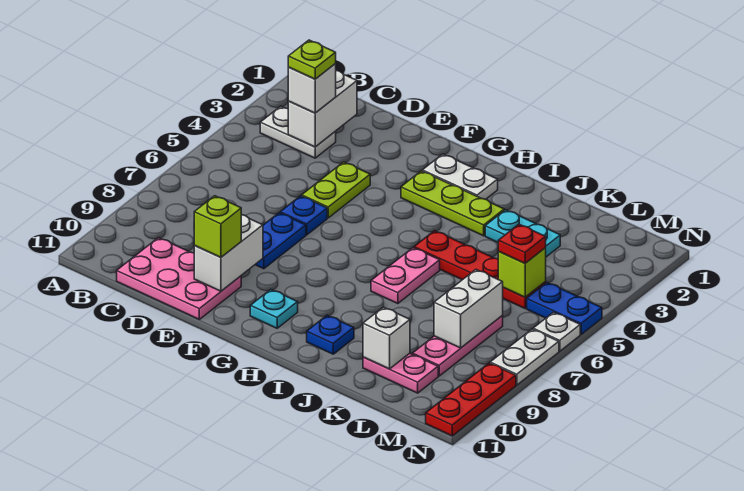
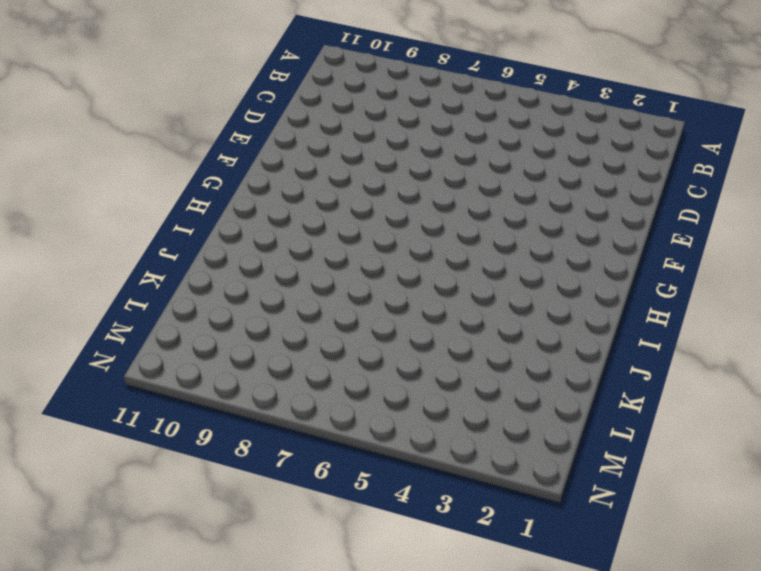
none -> white 1x2 plate [260,106,336,158]
none -> pink 2x3 plate [117,238,241,319]
none -> lime 1x2 plate [302,162,370,218]

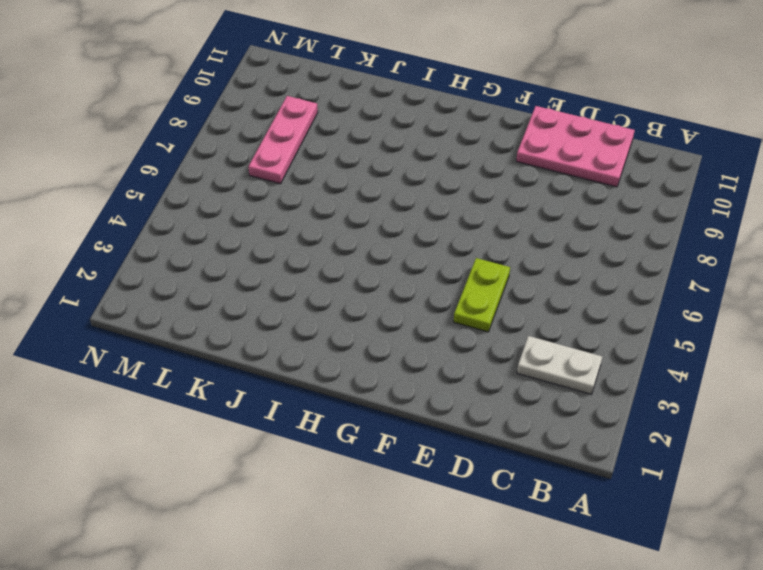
none -> blue 1x1 plate [280,196,327,235]
none -> blue 1x2 plate [255,213,306,269]
none -> white 1x2 plate [422,154,498,199]

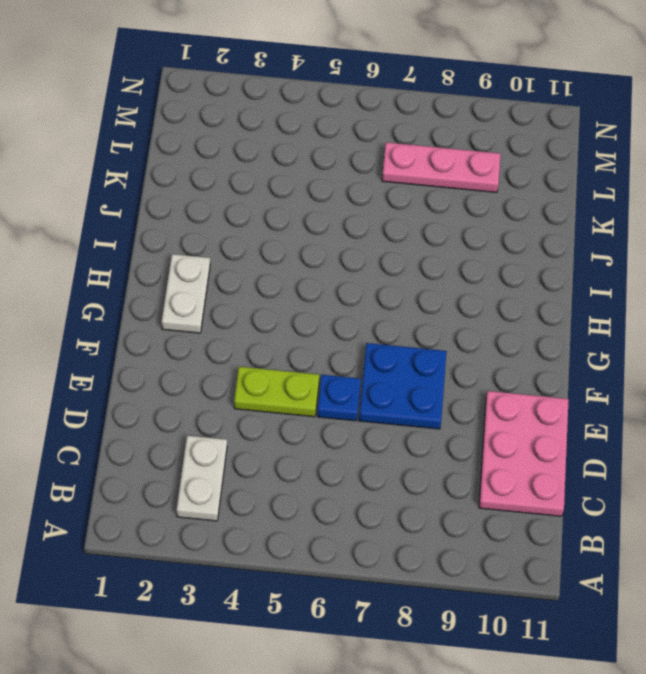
blue 2x2 plate [359,343,447,429] -> blue 1x2 plate [255,213,306,269]
none -> lime 1x3 plate [401,171,504,236]
none -> cyan 1x1 plate [250,290,298,328]
none -> red 1x4 plate [414,231,546,308]

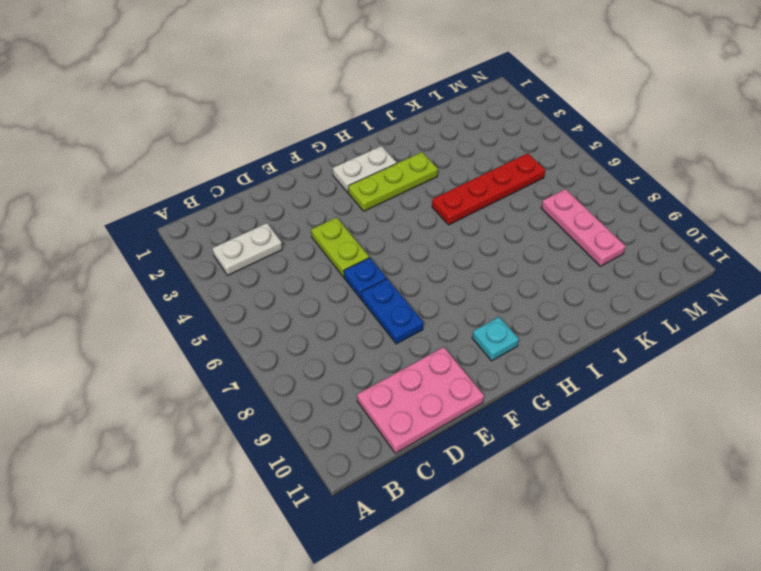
none -> pink 1x2 plate [371,248,440,304]
none -> blue 1x1 plate [307,315,354,354]
none -> cyan 1x2 plate [485,210,560,257]

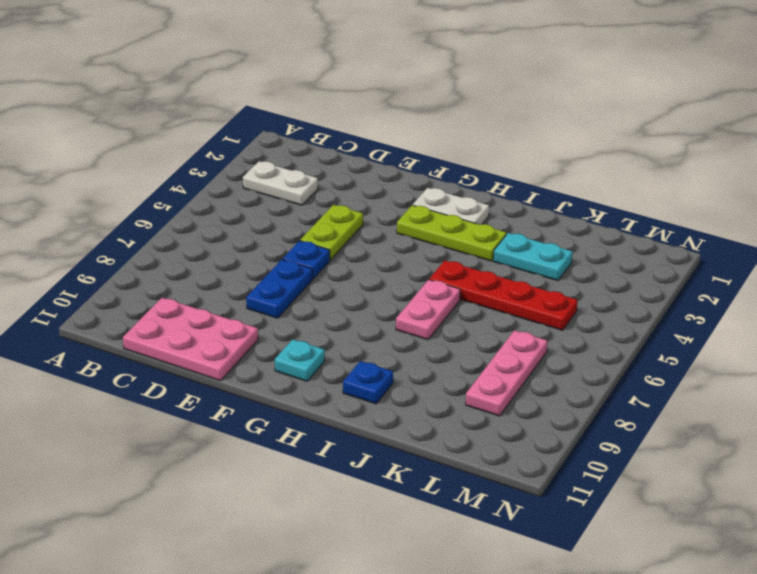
none -> pink 1x2 plate [363,353,438,393]
none -> blue 1x2 plate [527,282,602,334]
none -> white 1x1 plate [533,312,580,351]

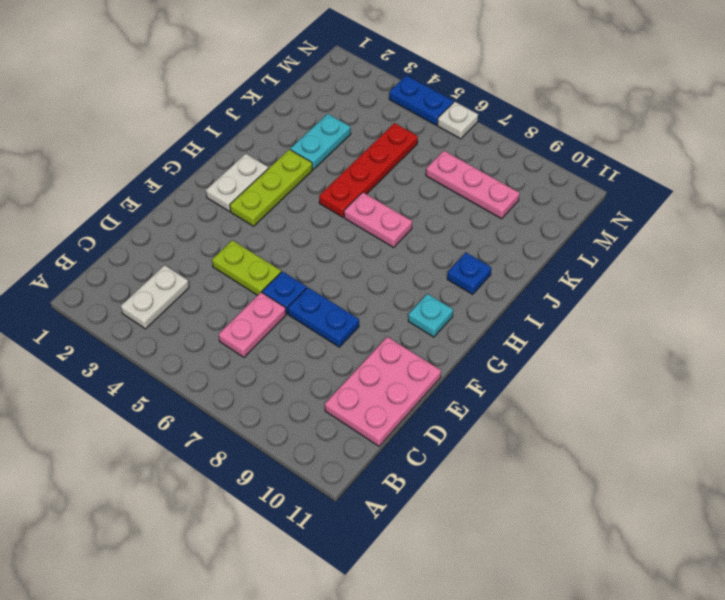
pink 1x2 plate [219,292,286,357] -> pink 1x2 plate moved to [363,353,438,393]
blue 1x2 plate [389,75,453,125] -> blue 1x2 plate turned to [527,282,602,334]
none -> white 1x2 plate [490,329,559,385]
none -> red 1x3 plate [426,363,516,436]
none -> white 1x2 brick [288,70,357,147]

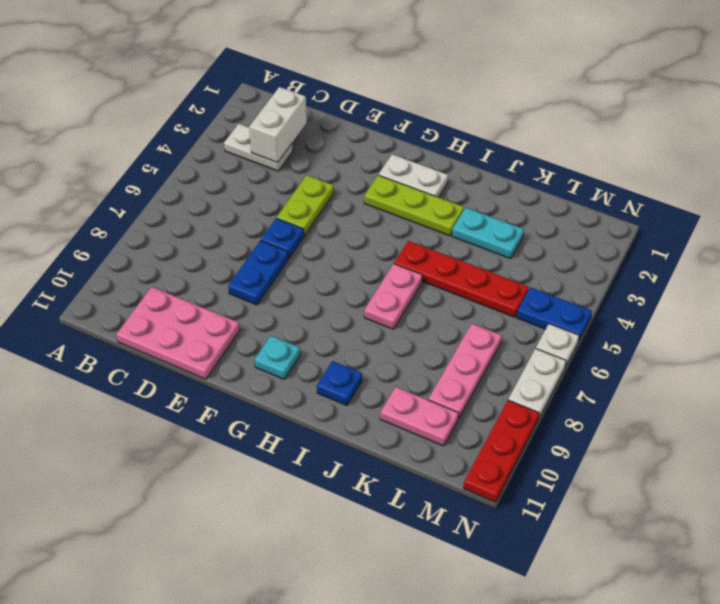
none -> white 1x2 brick [194,215,263,291]
none -> white 1x1 brick [363,307,410,369]
none -> lime 1x1 brick [498,248,546,297]

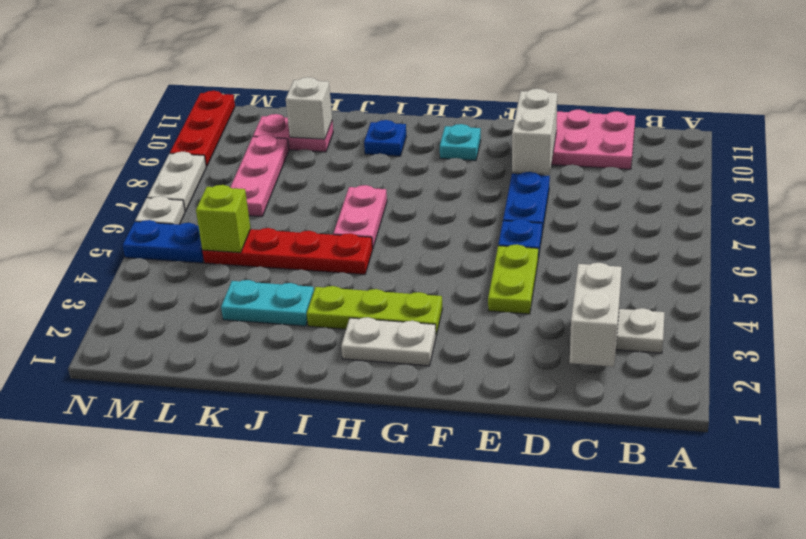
none -> white 1x2 brick [434,270,503,348]
none -> white 1x1 brick [288,64,336,113]
none -> lime 1x1 brick [194,196,241,257]

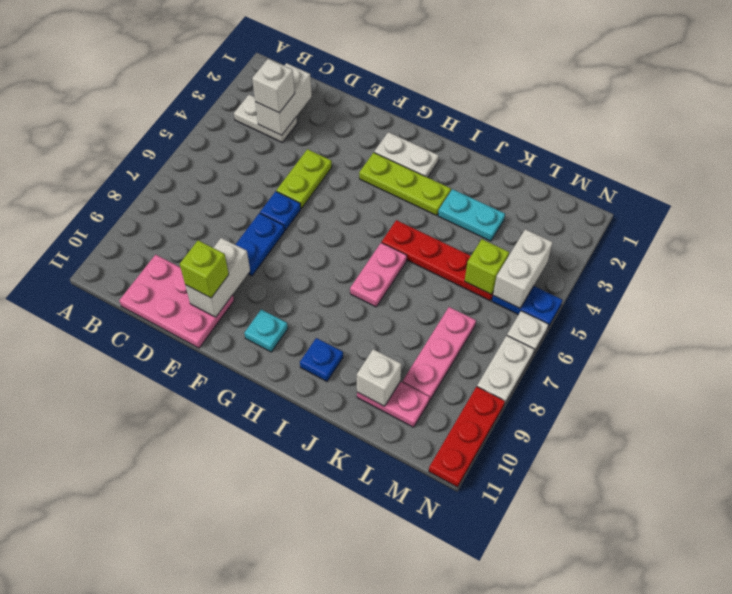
white 1x2 brick [493,229,553,308] -> white 1x2 brick moved to [434,270,503,348]
none -> red 1x1 plate [498,224,546,263]
none -> lime 1x1 plate [288,40,336,79]

